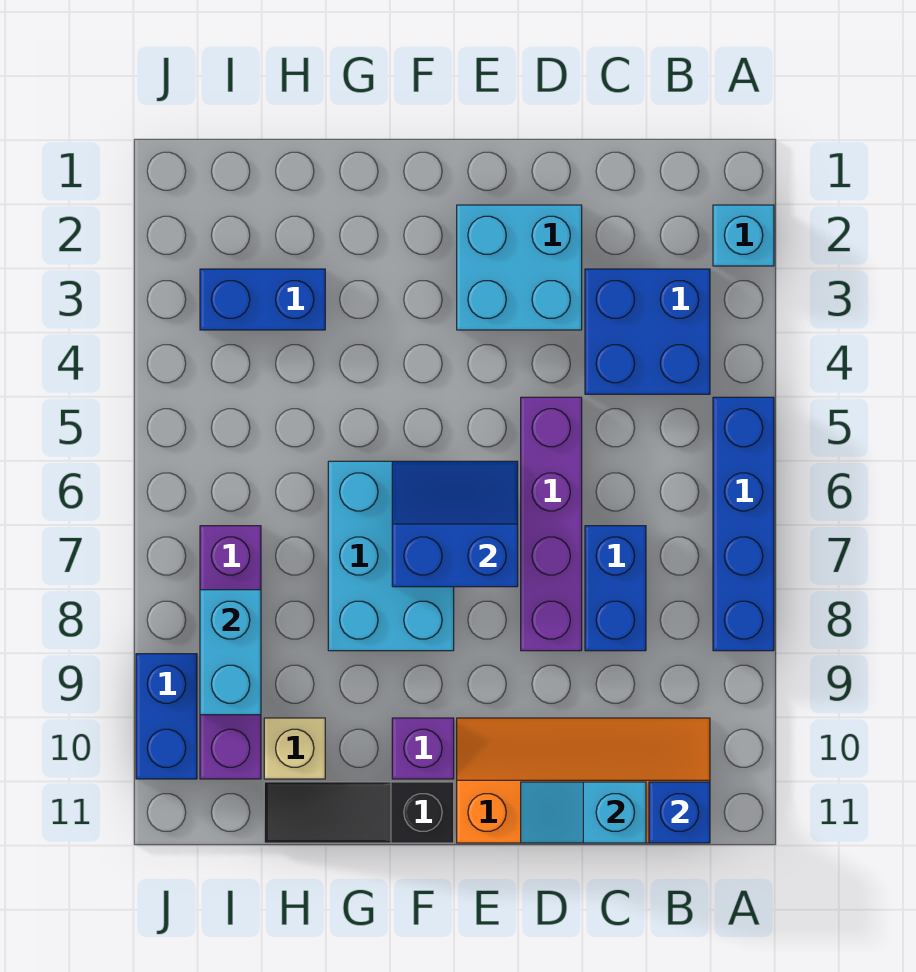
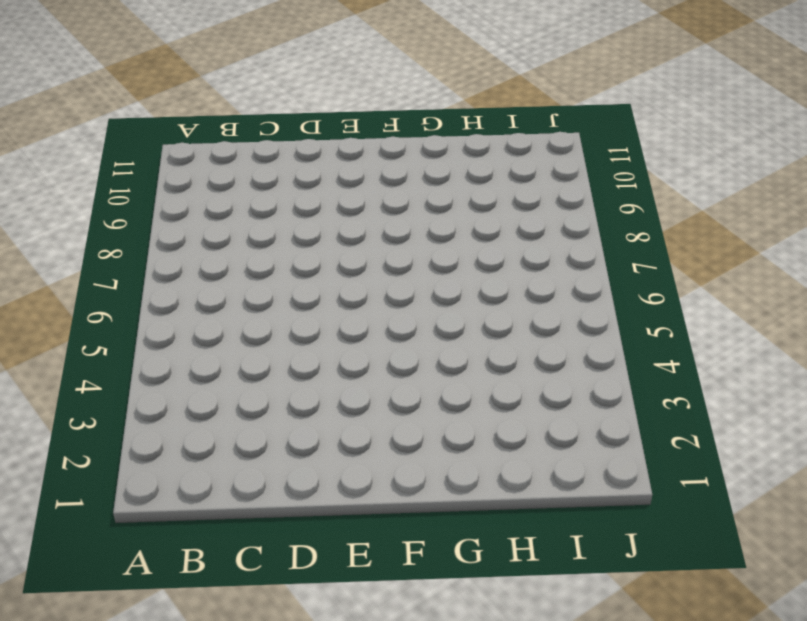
none -> cyan 1x1 brick [713,205,774,266]
none -> blue 1x4 brick [713,397,774,651]
none -> blue 2x2 brick [585,269,710,394]

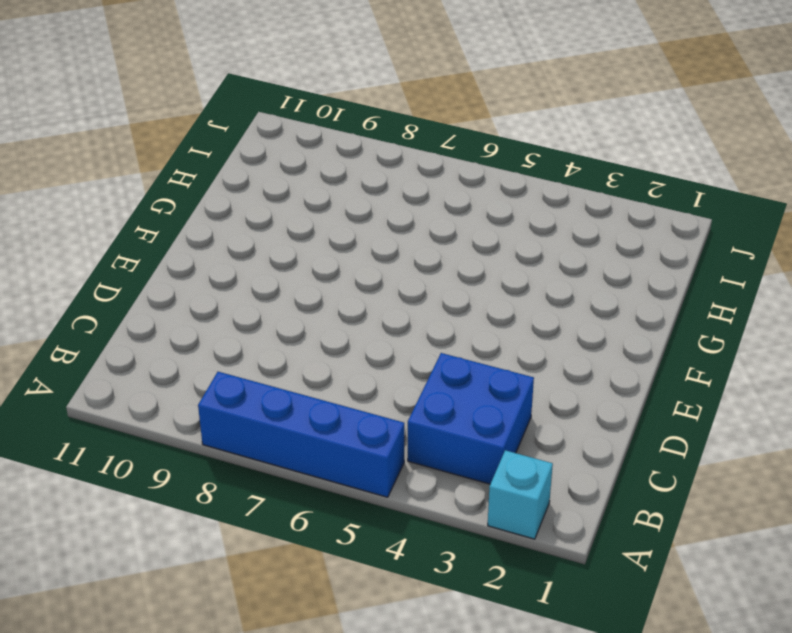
none -> orange 2x4 slope [457,718,710,843]
none -> blue 1x2 brick [585,526,646,651]
none -> cyan 2x2 brick [457,205,582,330]

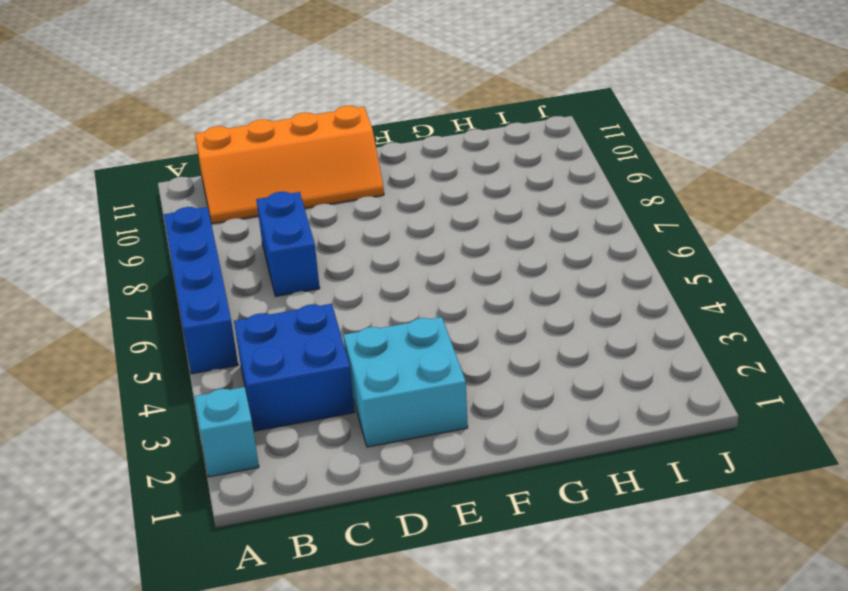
none -> purple 1x4 brick [521,397,582,651]
none -> cyan 2x3 brick [328,461,454,651]
none -> purple 1x1 brick [392,718,454,779]

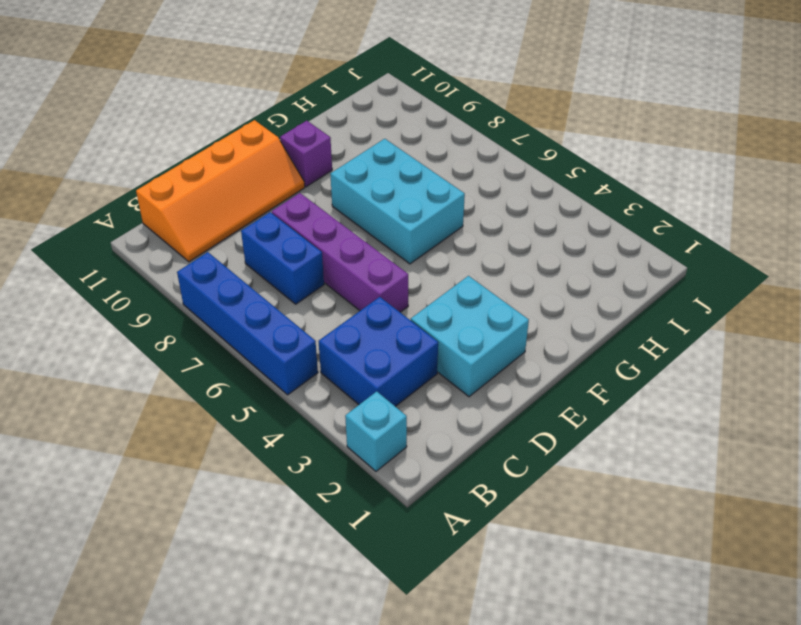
none -> black 1x3 slope [264,782,454,843]
none -> blue 1x2 brick [200,269,325,330]
none -> tan 1x1 brick [264,718,325,779]

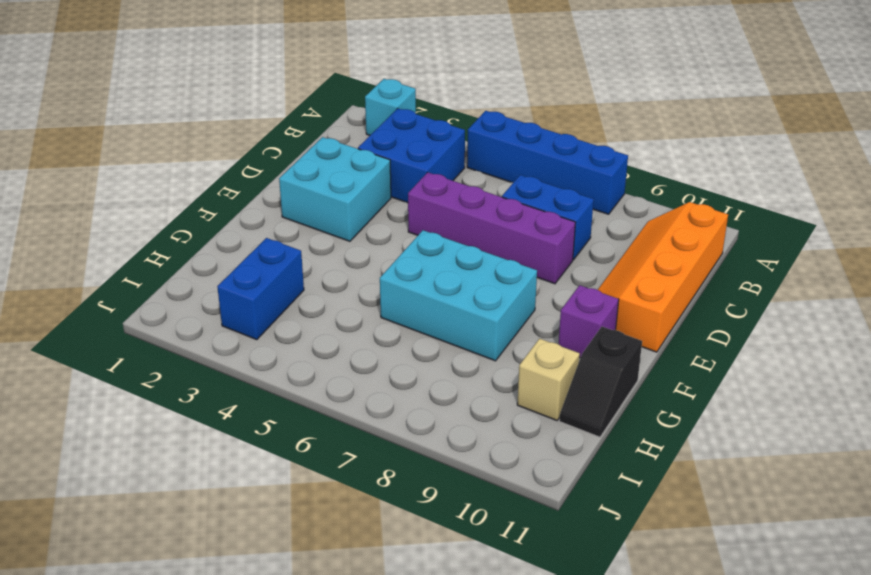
black 1x2 slope [559,327,642,437] -> black 1x3 slope [264,782,454,843]
none -> purple 1x4 brick [200,526,261,779]
none -> blue 1x2 brick [136,654,197,779]
none -> blue 1x1 brick [649,782,710,843]

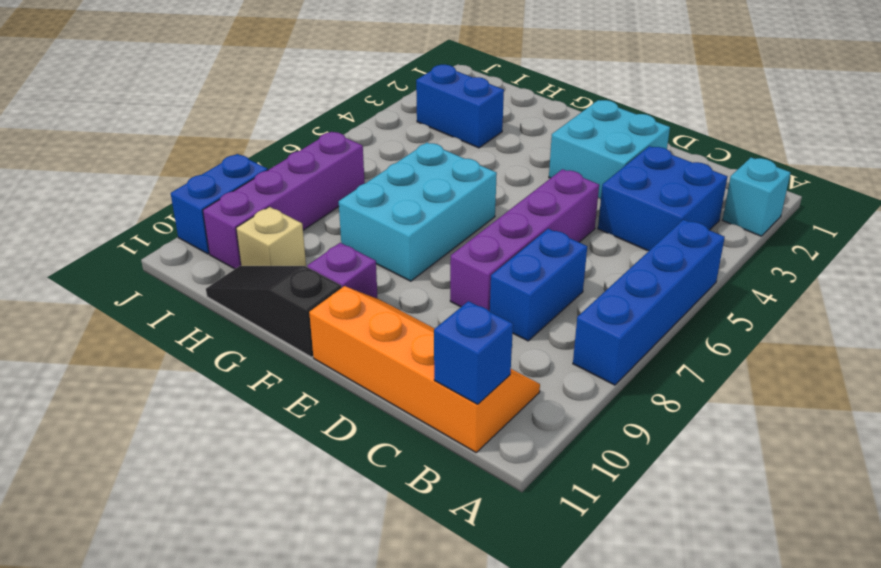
none -> cyan 1x2 slope [521,782,646,843]
none -> blue 2x2 slope [392,461,518,587]
none -> cyan 1x2 brick [200,590,261,715]

